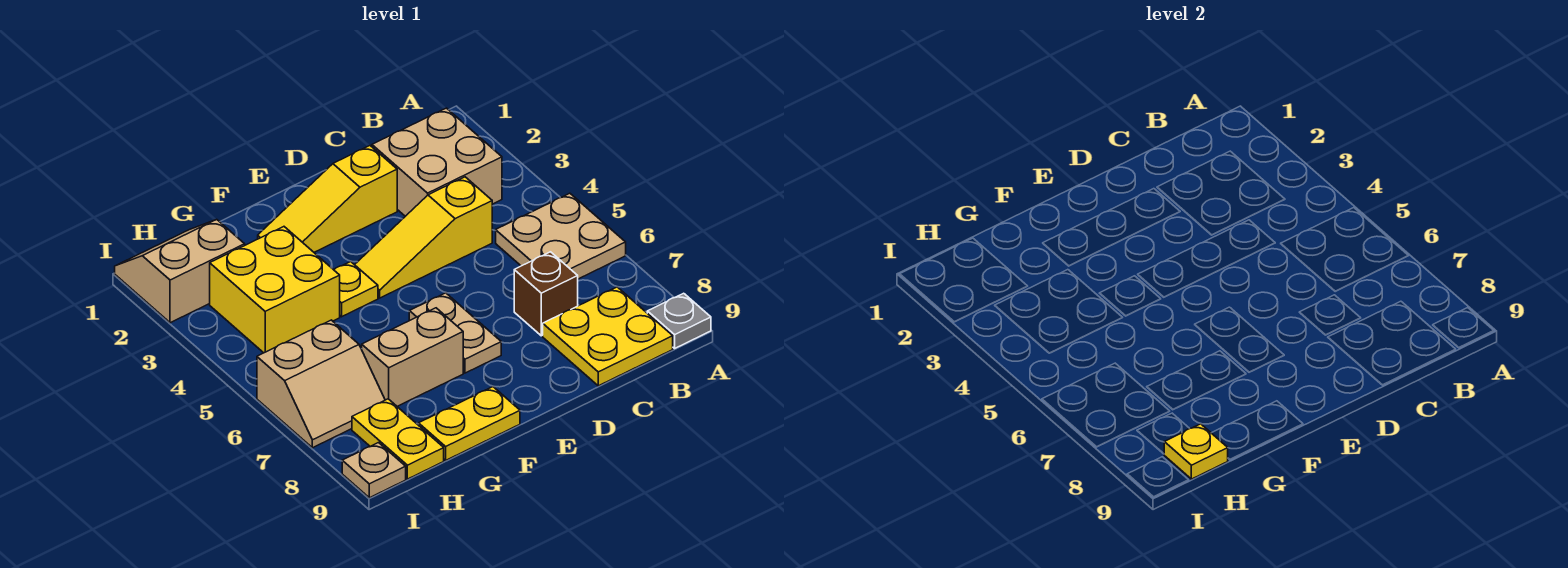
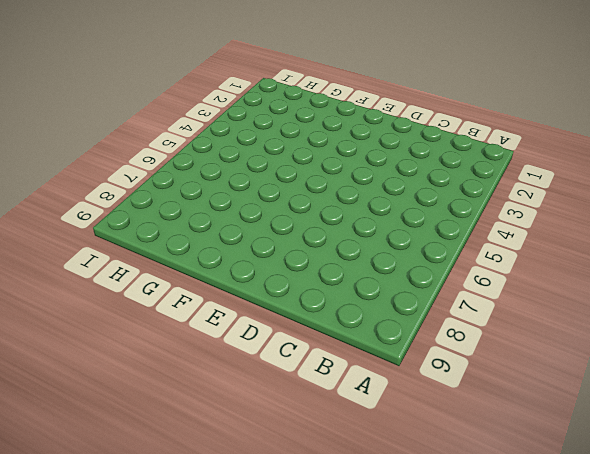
none -> tan 2x2 plate [496,193,626,279]
none -> grey 1x1 plate [647,293,711,348]
none -> tan 2x2 brick [372,108,502,216]

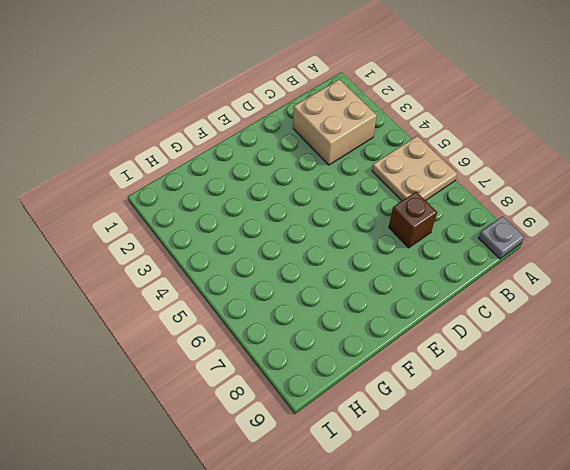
none -> yellow 2x2 plate [543,287,673,386]
none -> yellow 1x3 slope [355,177,492,298]
none -> yellow 1x3 slope [258,146,397,252]

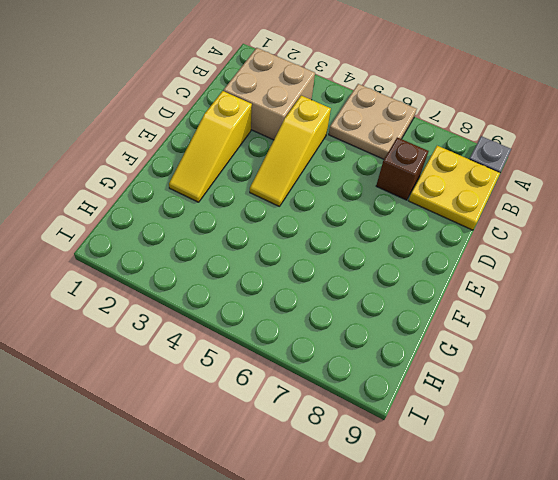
none -> tan 1x2 plate [409,293,501,373]
none -> yellow 1x1 plate [334,262,378,317]
none -> tan 1x2 brick [362,308,463,406]

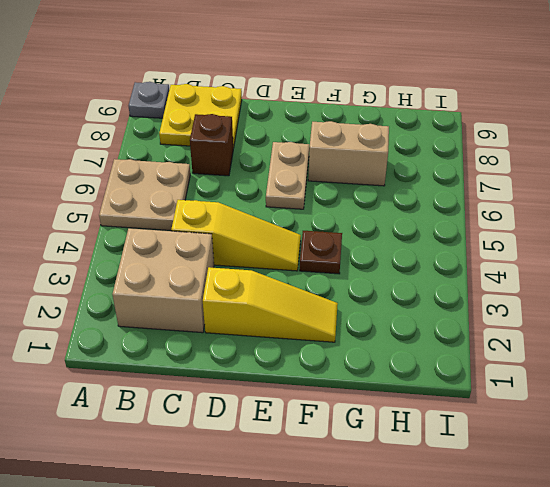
brown 1x1 plate [300,231,342,274] -> yellow 1x1 plate [334,262,378,317]
none -> yellow 1x2 plate [419,387,520,460]
none -> yellow 2x2 brick [210,227,340,353]
none -> tan 2x2 slope [115,219,245,323]

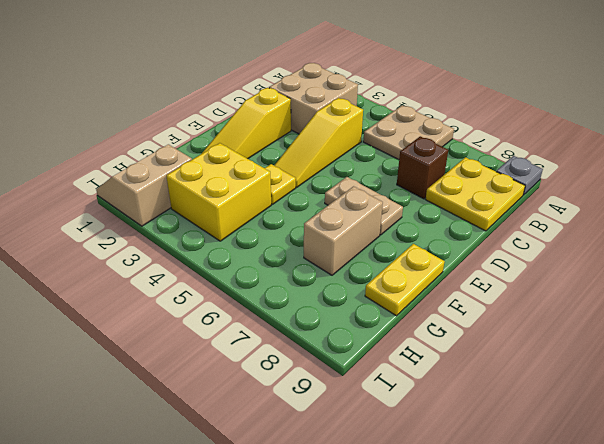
none -> tan 2x2 slope [257,320,385,448]
none -> yellow 1x2 plate [352,399,444,479]
none -> tan 1x1 plate [342,443,406,498]

